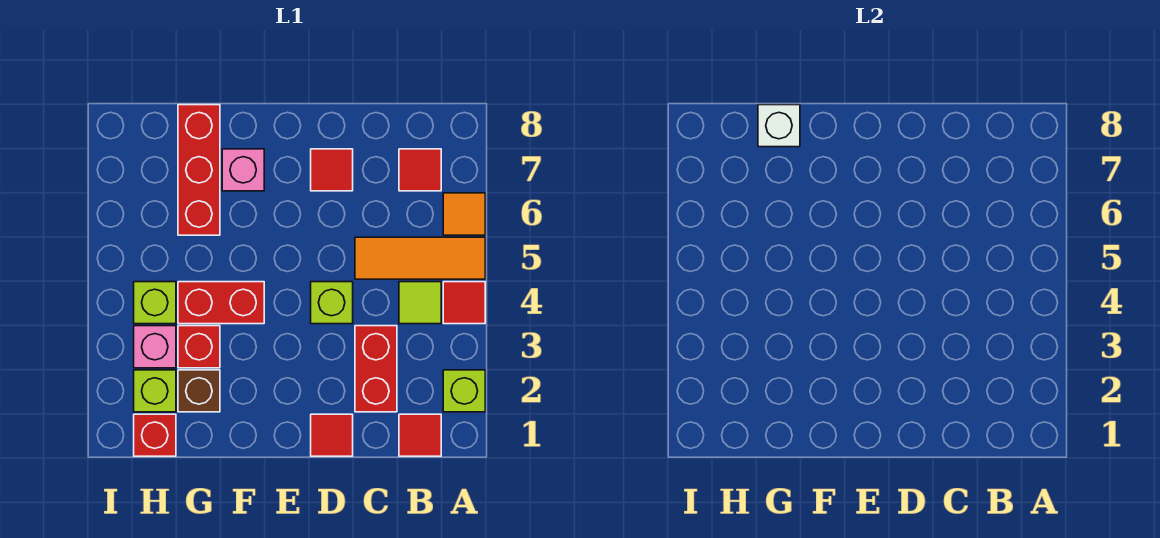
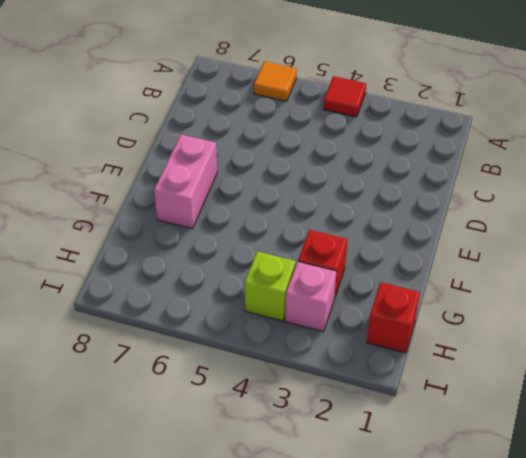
pink 1x2 brick [154,135,217,229] -> pink 1x1 brick [222,149,264,191]
none -> lime 1x1 brick [443,370,485,412]
none -> orange 1x3 tile [355,237,485,279]
none -> red 1x1 tile [399,414,441,456]

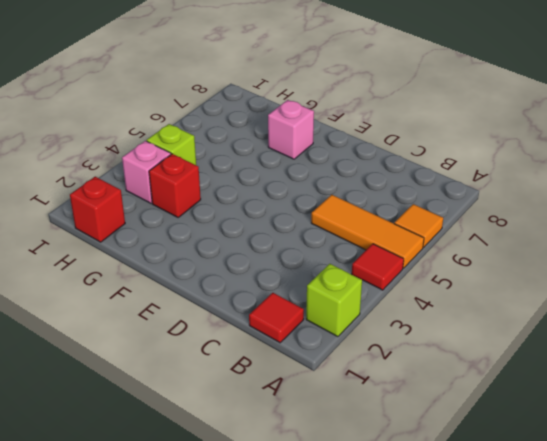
none -> lime 1x1 tile [399,282,441,324]
none -> red 1x1 tile [399,149,441,191]
none -> red 1x2 brick [355,326,397,412]

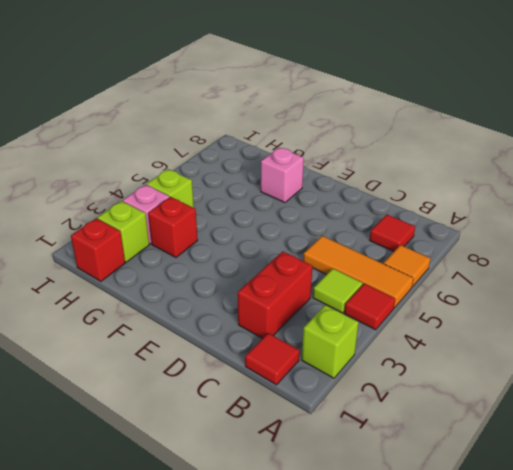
none -> red 1x1 tile [311,414,353,456]
none -> lime 1x1 brick [311,282,353,324]
none -> red 1x1 tile [311,149,353,191]

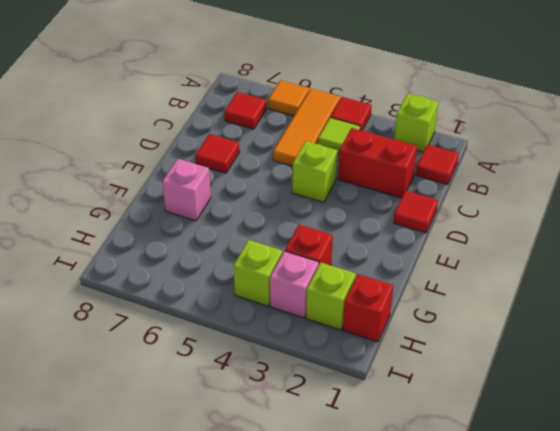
none -> red 1x2 brick [178,282,264,324]
none -> brown 1x1 brick [178,370,220,412]
none -> red 1x3 brick [178,105,220,235]

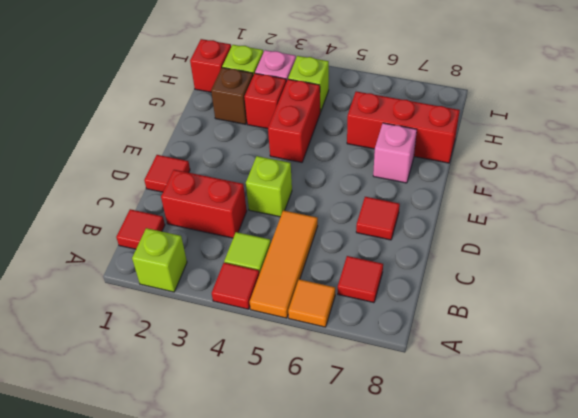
none -> white 1x1 brick [758,105,800,147]

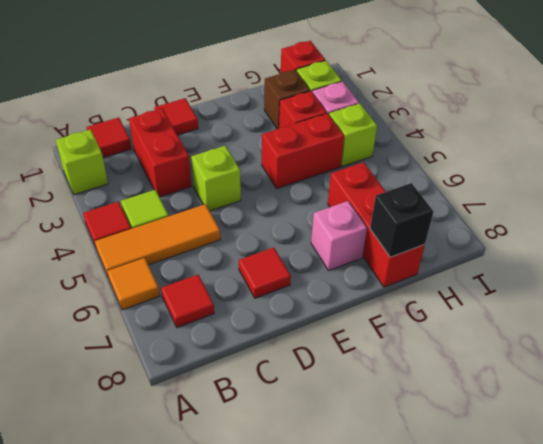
black 1x1 brick [370,183,433,257] -> white 1x1 brick [758,105,800,147]

